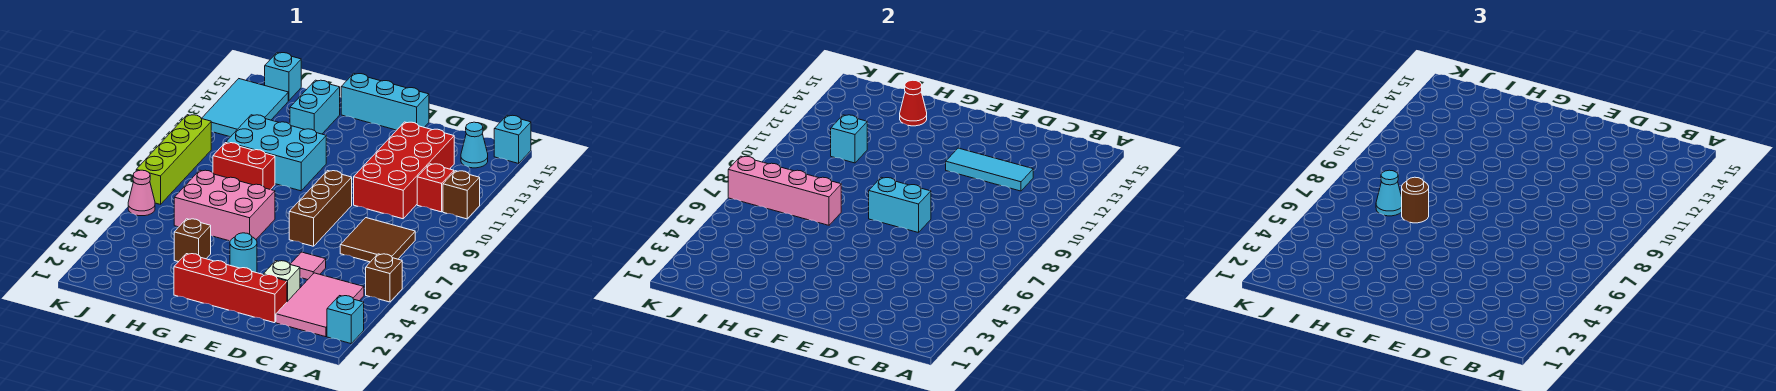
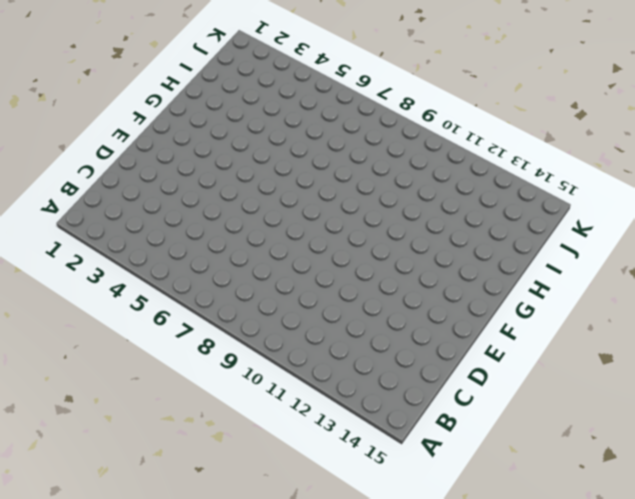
none -> cyan 1x1 brick [327,296,364,344]
none -> brown 1x1 brick [366,254,402,302]
none -> brown 1x1 brick [443,171,480,219]
none -> cyan 1x1 brick [494,115,531,163]

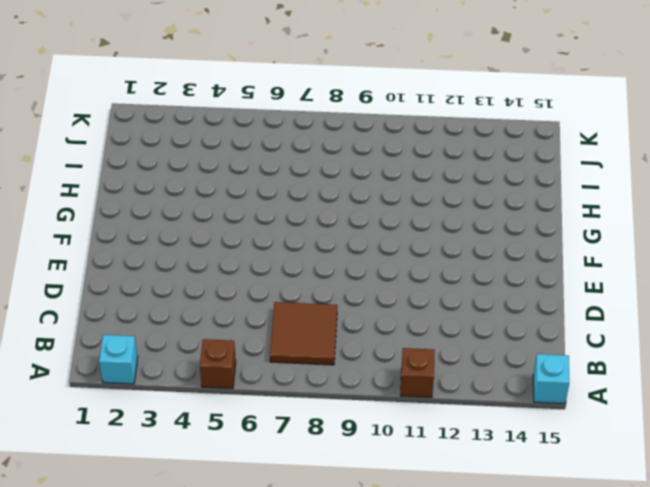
none -> pink 2x3 tile [276,273,364,337]
none -> red 1x1 brick [417,164,454,212]
none -> cyan 1x1 cone [461,122,488,168]
none -> red 2x4 brick [354,122,454,219]

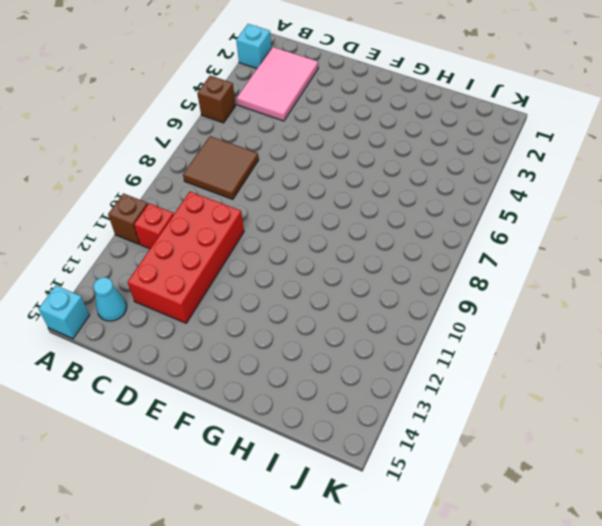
none -> red 1x4 brick [174,254,287,323]
none -> white 1x1 brick [263,261,300,302]
none -> pink 1x1 tile [290,252,326,280]
none -> brown 1x3 brick [289,171,352,246]

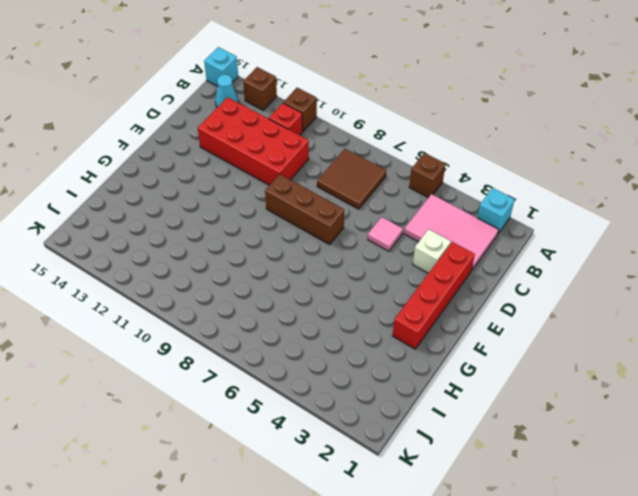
brown 1x1 brick [243,67,277,110] -> brown 1x1 brick moved to [174,219,211,262]
none -> cyan 1x3 brick [341,73,429,130]
none -> cyan 1x1 round brick [230,233,257,273]
none -> pink 2x3 brick [174,170,275,241]
none -> cyan 2x3 brick [226,115,326,191]

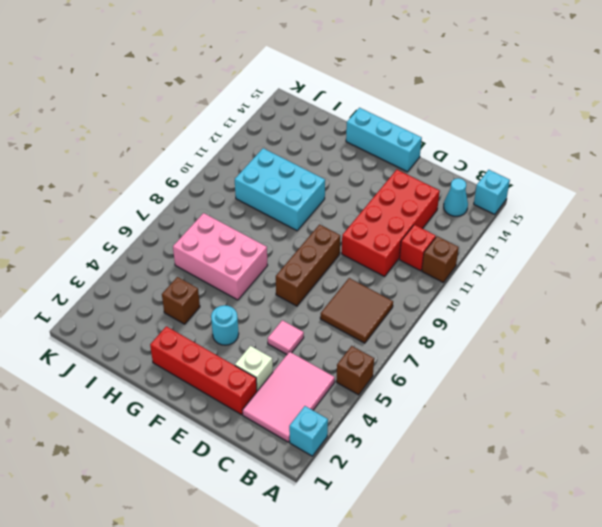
none -> red 1x2 brick [213,143,275,190]
none -> cyan 1x2 brick [290,80,340,134]
none -> cyan 2x3 tile [201,79,288,137]
none -> cyan 1x1 brick [265,52,301,101]

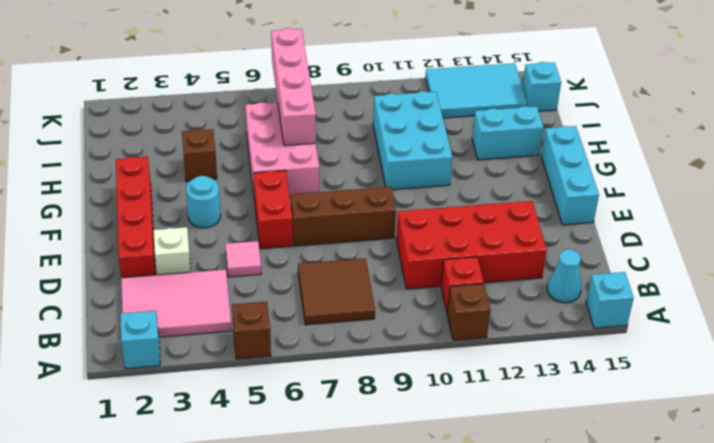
red 1x2 brick [254,170,293,249] -> red 1x2 brick moved to [213,143,275,190]
none -> pink 1x1 cone [128,170,155,216]
none -> lime 1x4 brick [136,115,211,204]
none -> cyan 1x3 tile [946,148,1033,191]
none -> cyan 1x2 brick [869,177,931,233]

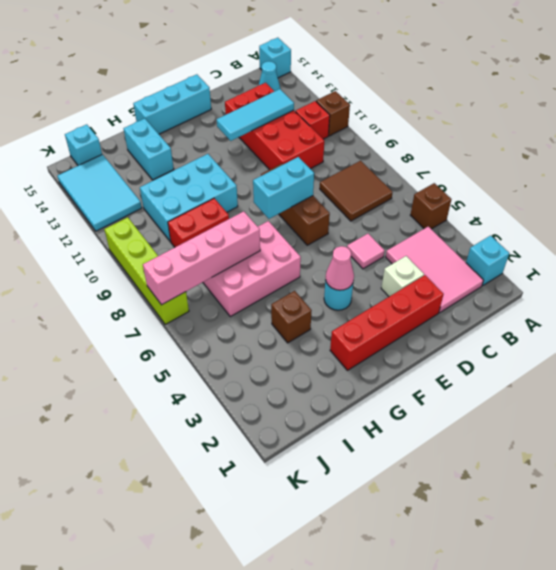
pink 1x1 cone [326,246,354,290] -> pink 1x1 cone moved to [128,170,155,216]
none -> red 1x1 cone [900,80,927,126]
none -> cyan 1x1 brick [831,115,867,163]
none -> brown 1x1 round brick [1402,177,1429,223]
none -> cyan 1x1 cone [1376,170,1402,216]

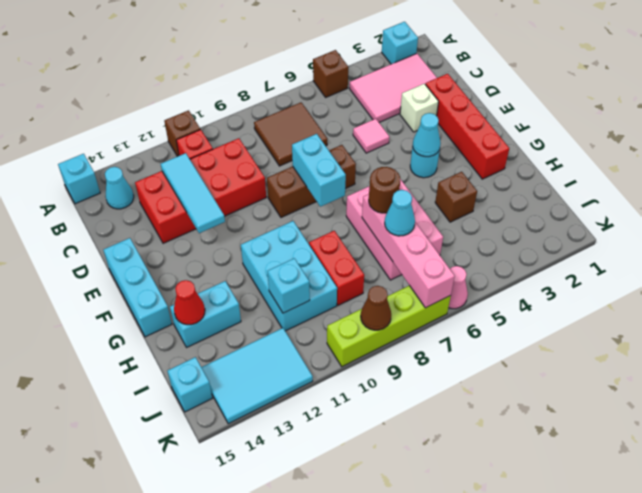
cyan 1x1 cone [413,113,441,157] -> none
brown 1x1 cone [361,286,391,330] -> none

